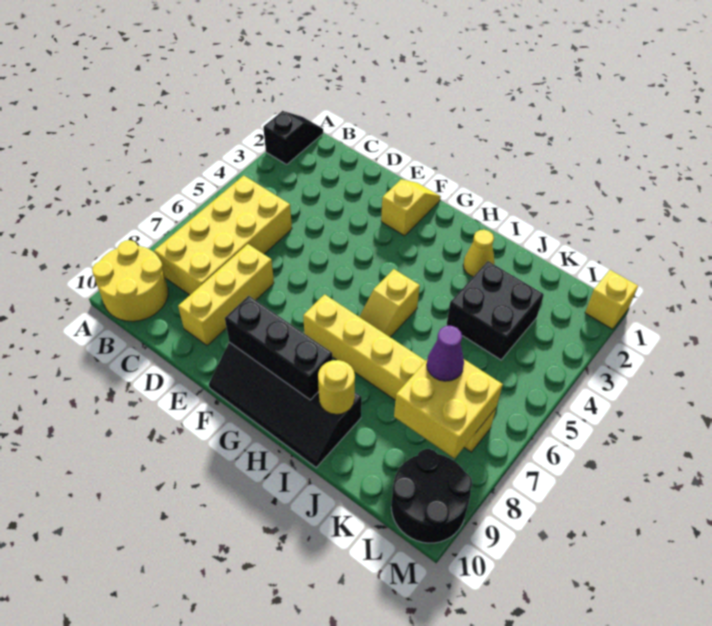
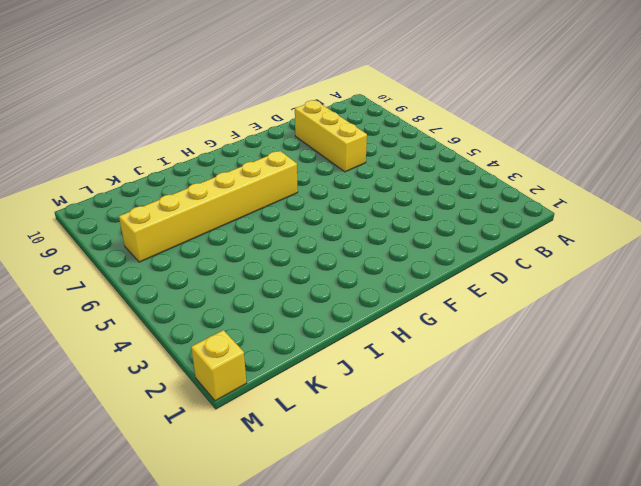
none -> black 1x2 slope [263,111,323,164]
none -> yellow 2x2 round brick [92,240,168,321]
none -> yellow 2x4 brick [154,176,292,295]

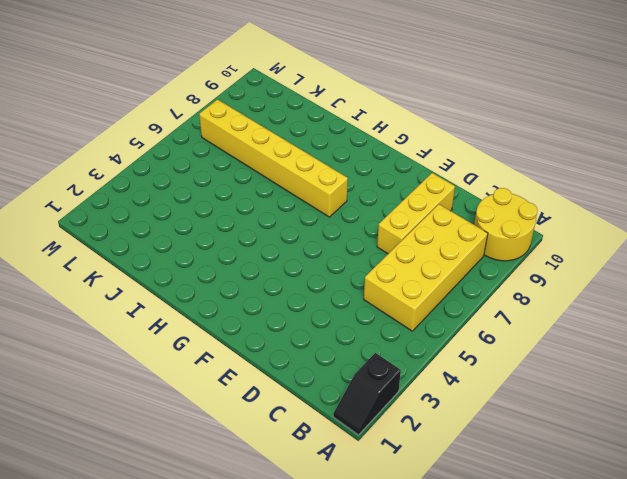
none -> yellow 1x2 slope [381,179,441,236]
none -> black 2x4 slope [209,342,362,468]
none -> yellow 1x2 slope [359,269,420,337]

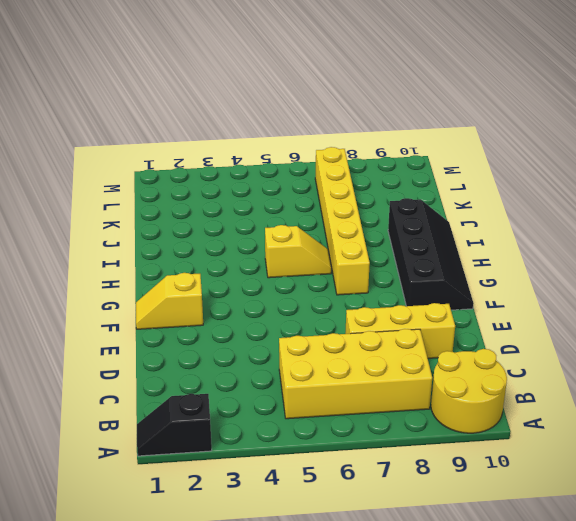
none -> yellow 1x1 cone [463,230,494,277]
none -> black 2x2 brick [447,261,544,360]
none -> black 2x2 round brick [391,449,472,543]

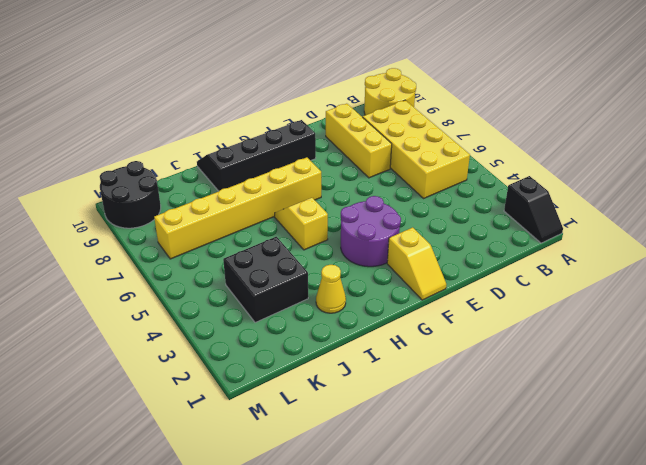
purple 2x2 round brick [341,196,401,267] -> none
none -> yellow 1x1 brick [585,270,638,329]
none -> black 1x3 brick [225,296,333,400]
none -> yellow 1x1 round brick [318,360,355,414]

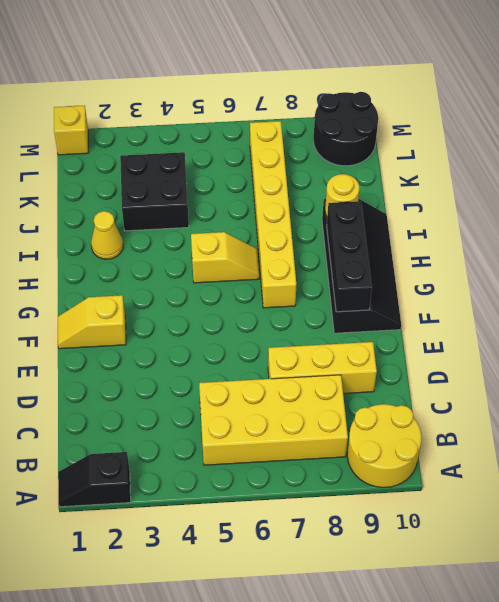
none -> yellow 2x2 brick [394,359,503,459]
none -> purple 1x1 cone [427,326,464,381]

